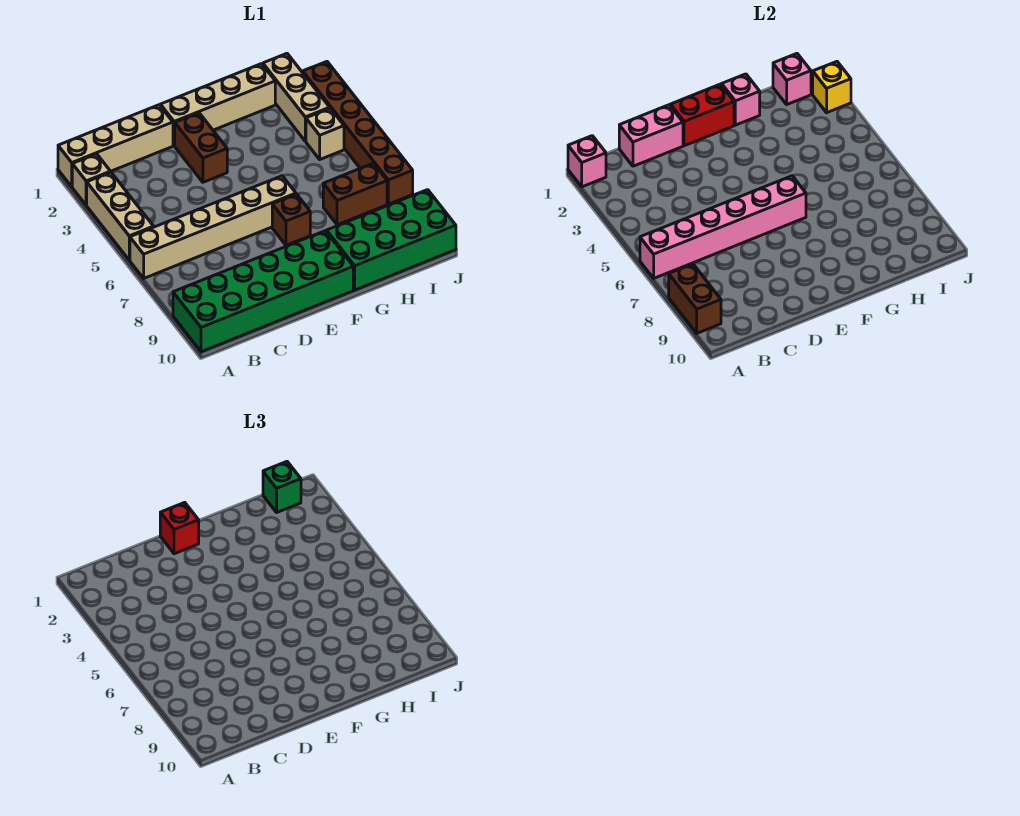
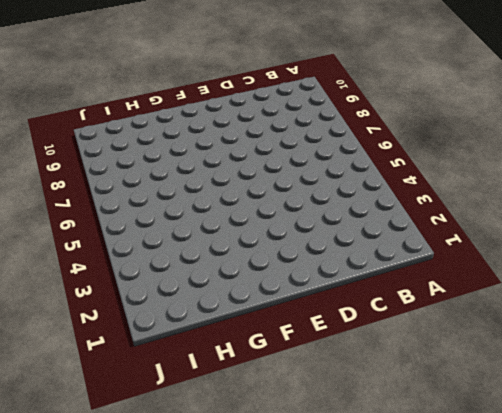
none -> tan 1x4 brick [58,105,173,187]
none -> tan 1x1 brick [72,154,110,205]
none -> tan 1x3 brick [87,172,154,260]

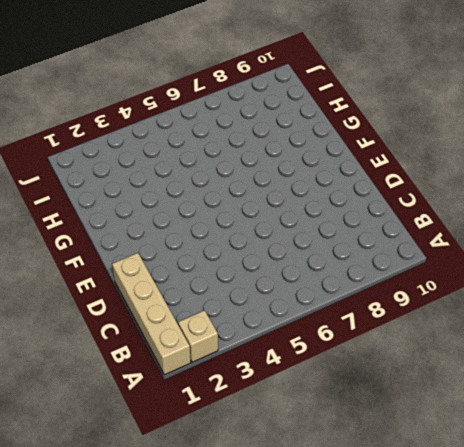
none -> tan 1x3 brick [87,172,154,260]
none -> tan 1x6 brick [130,176,296,278]
none -> green 2x6 brick [173,231,353,352]

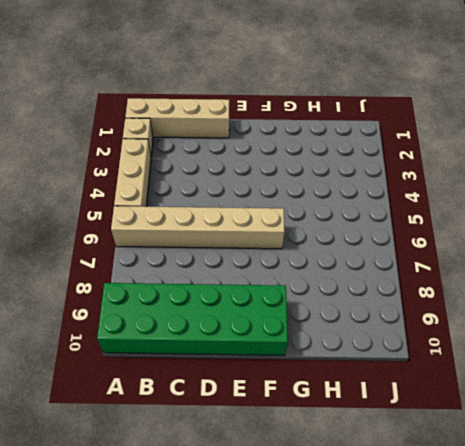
none -> tan 1x4 brick [160,64,275,146]
none -> brown 1x2 brick [175,113,227,182]
none -> brown 1x1 brick [272,194,310,245]

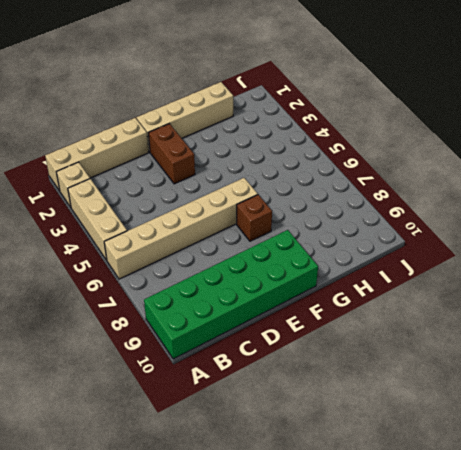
none -> green 2x4 brick [327,190,456,290]
none -> brown 1x2 brick [323,163,387,225]
none -> tan 1x3 brick [263,54,330,141]

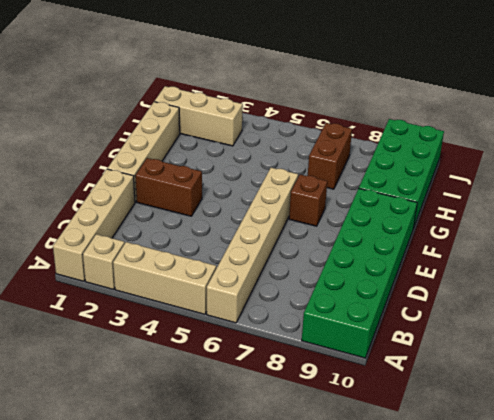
none -> tan 1x1 brick [306,108,344,159]
none -> brown 1x6 brick [303,62,413,204]
none -> pink 1x1 brick [568,136,606,187]

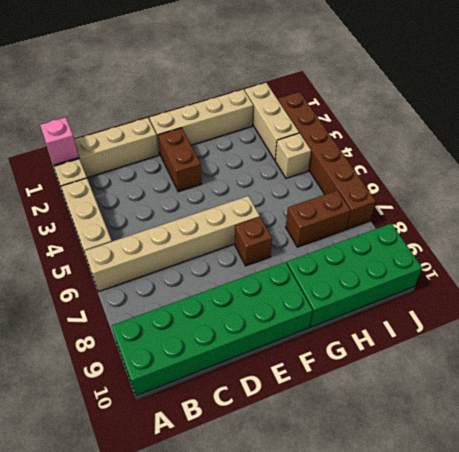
none -> pink 1x6 brick [640,176,806,278]
none -> brown 1x2 brick [669,264,721,333]
none -> pink 1x2 brick [619,105,683,166]

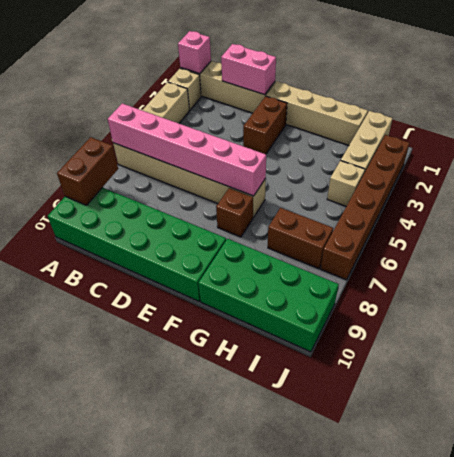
none -> red 1x2 brick [670,84,734,146]
none -> pink 1x1 brick [722,74,760,125]
none -> pink 1x1 brick [773,54,811,104]

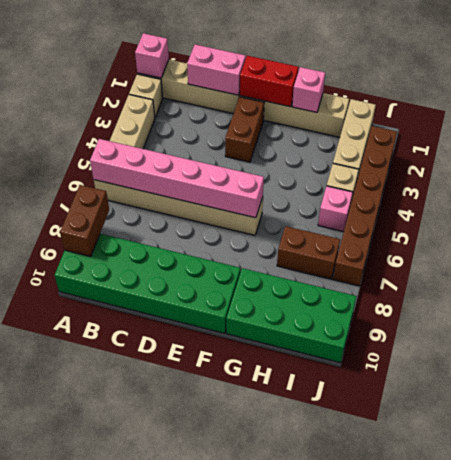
pink 1x1 brick [318,186,353,232] -> pink 1x1 brick moved to [773,54,811,104]
none -> brown 1x1 brick [272,194,310,245]
none -> yellow 1x1 brick [813,62,851,113]
none -> red 1x1 brick [160,502,199,554]

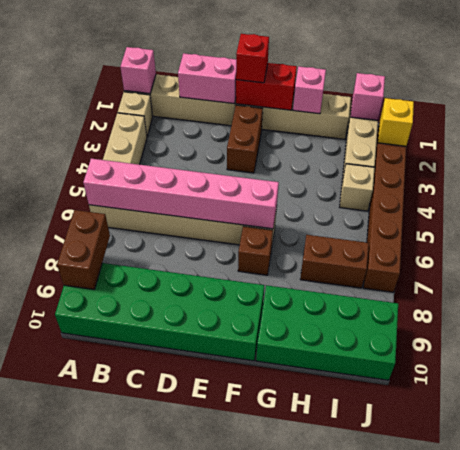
none -> green 1x1 brick [263,462,301,512]

